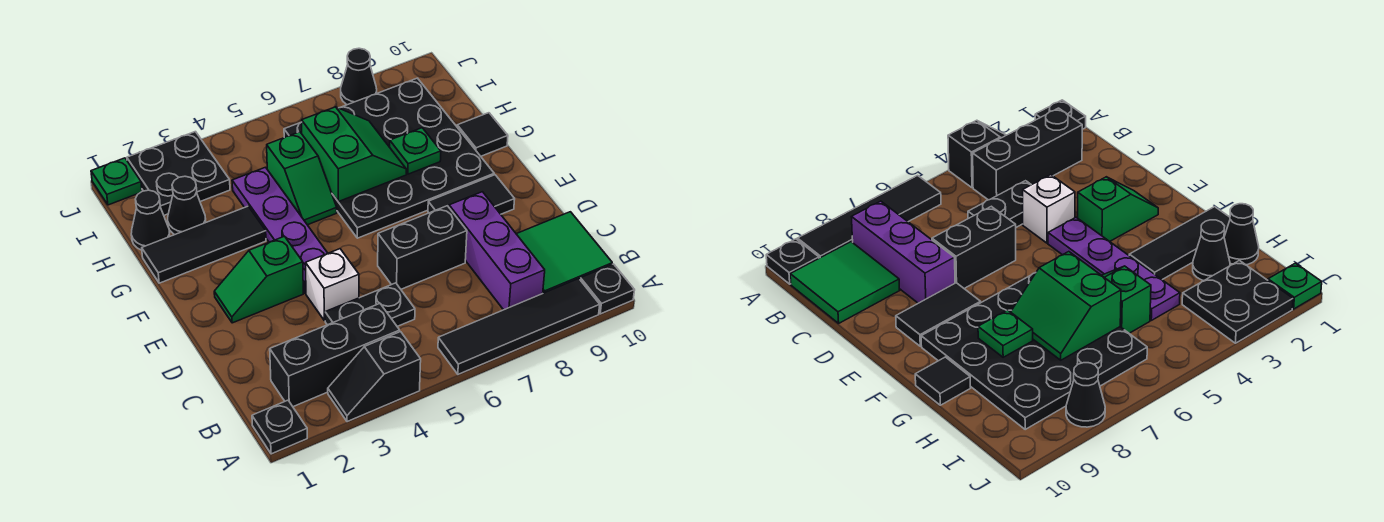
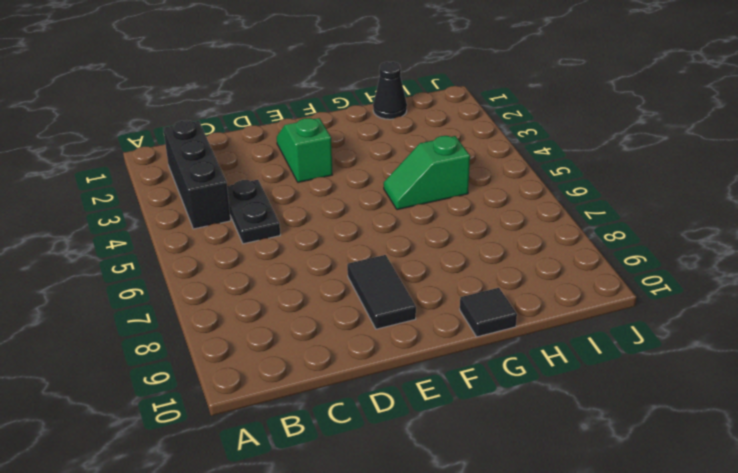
none -> black 1x1 plate [252,400,307,454]
none -> black 1x2 slope [328,332,421,422]
none -> black 1x4 tile [438,279,600,374]

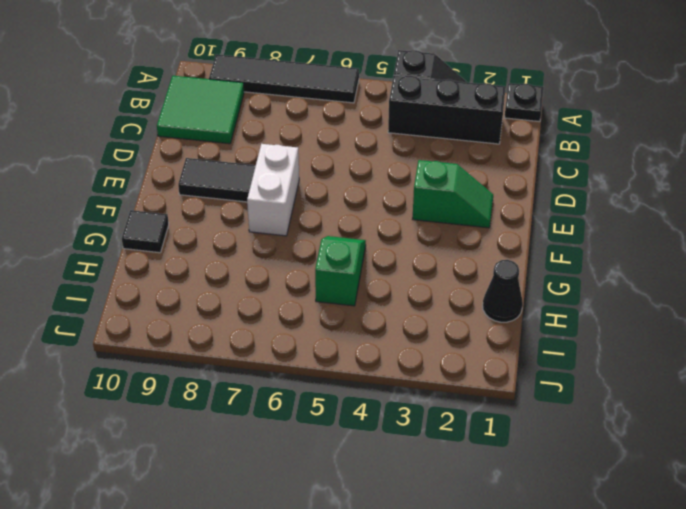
white 1x2 brick [247,144,299,236] -> black 4x4 plate [284,78,494,238]
none -> black 1x1 plate [580,264,635,314]
none -> purple 1x3 brick [449,192,545,310]
none -> black 1x2 plate [325,283,415,326]

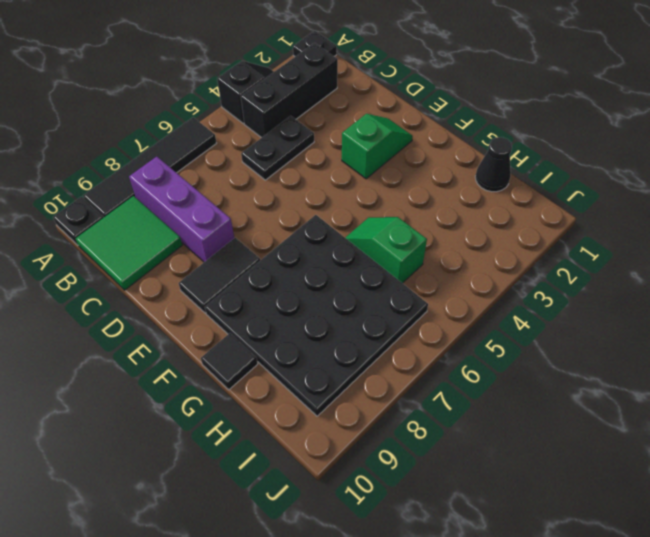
none -> white 1x1 brick [306,249,359,321]
none -> black 1x2 brick [378,206,467,289]
none -> purple 1x4 plate [232,167,328,293]

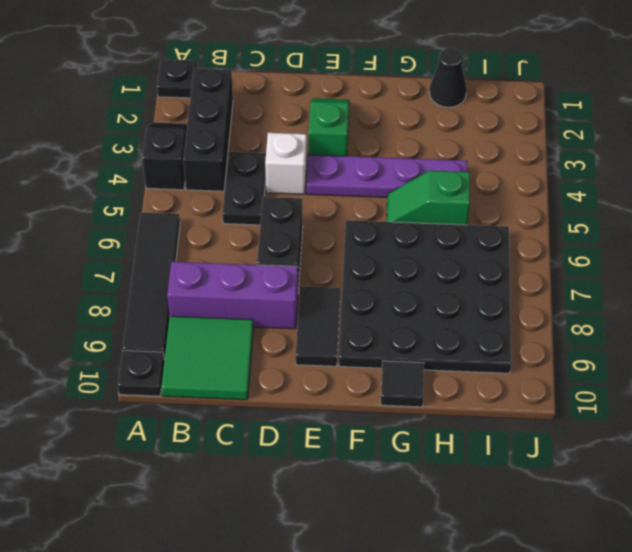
none -> black 1x3 tile [142,206,266,283]
none -> black 1x1 cone [168,176,206,235]
none -> black 2x2 plate [127,132,230,215]

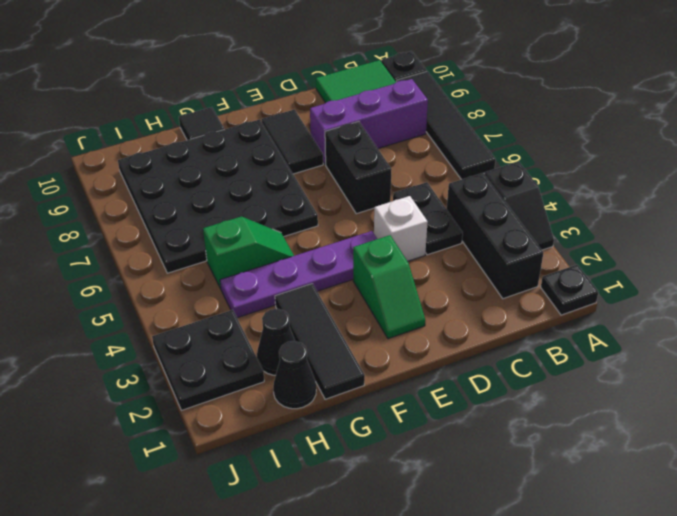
none -> green 1x1 plate [91,158,142,205]
none -> black 1x1 cone [341,48,377,105]
none -> green 2x2 slope [302,107,406,202]

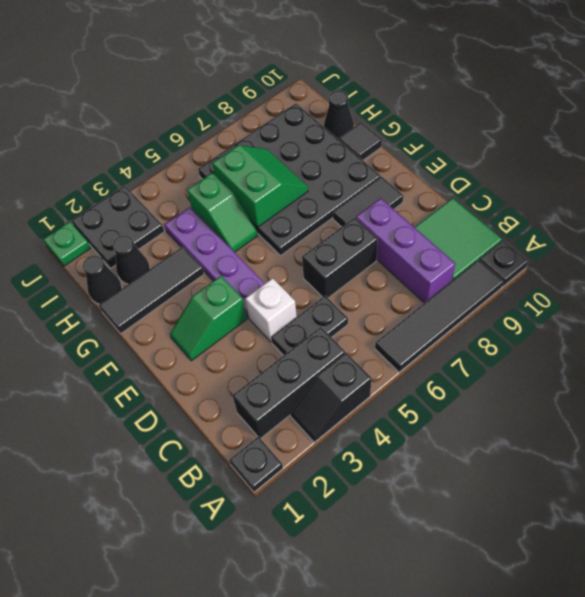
black 1x1 cone [324,91,354,139] -> black 1x1 cone moved to [341,48,377,105]
none -> green 1x1 plate [390,128,441,174]

